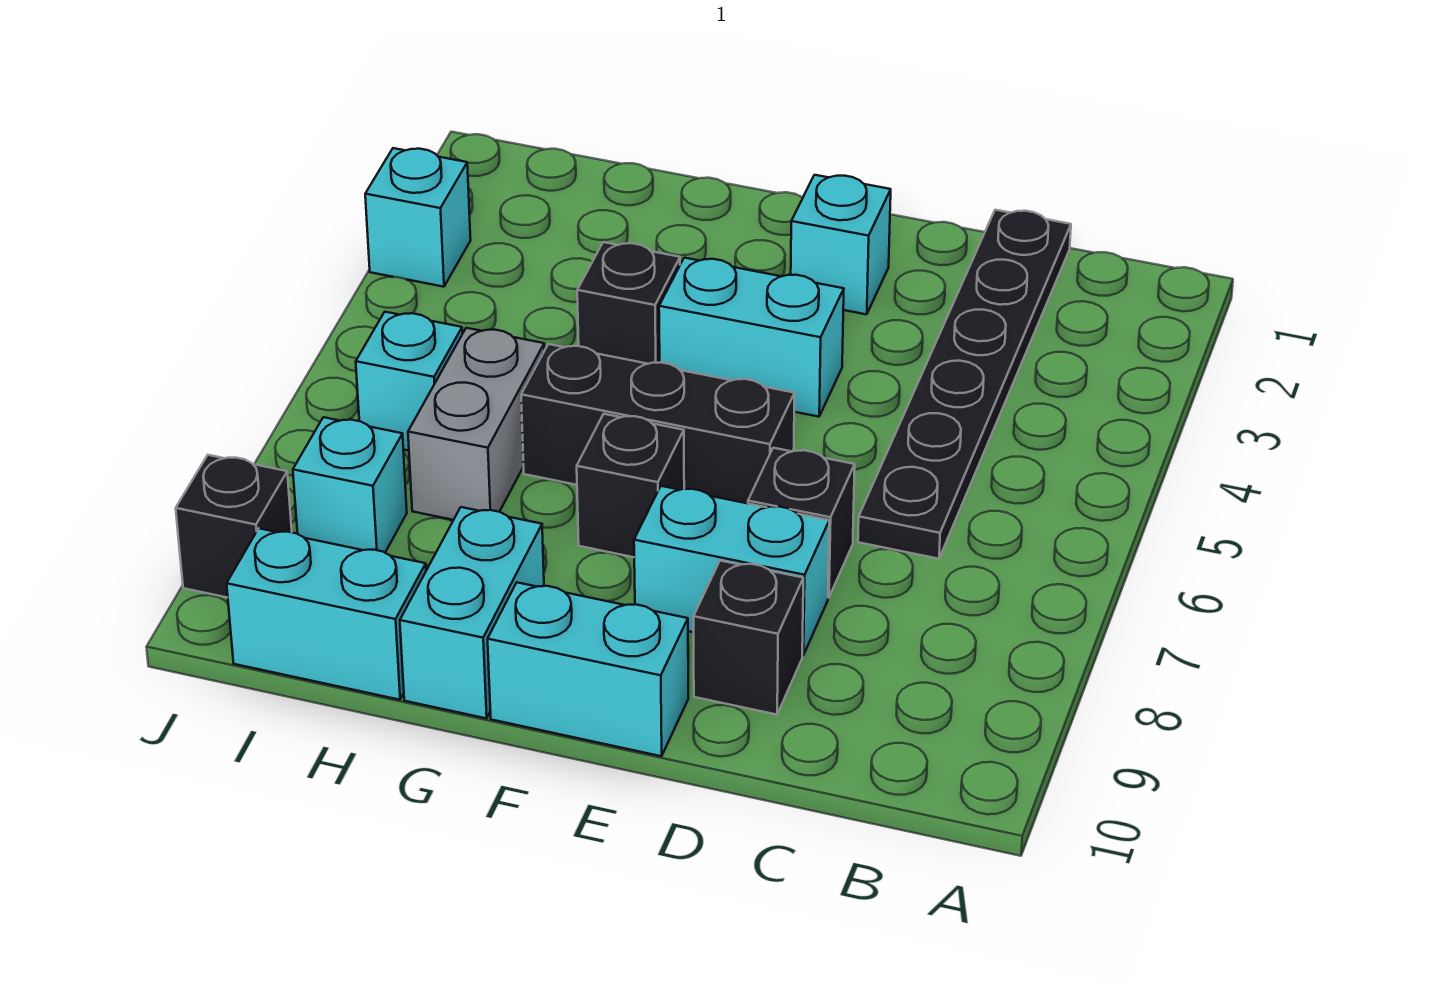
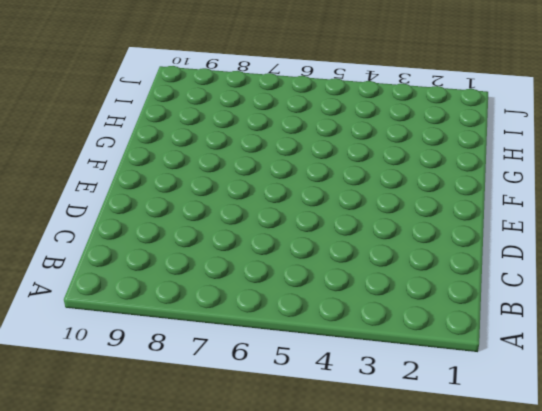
none -> black 1x6 plate [858,210,1071,559]
none -> black 1x1 brick [748,448,855,598]
none -> cyan 1x2 brick [634,486,829,655]

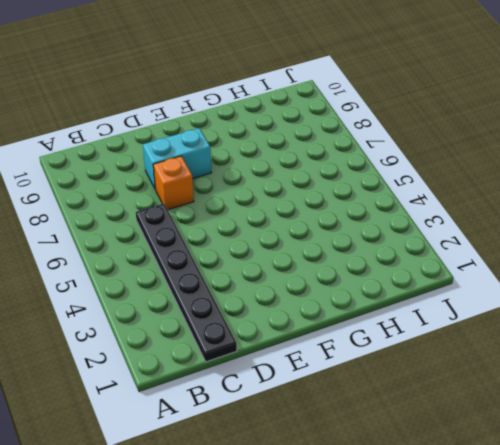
orange 1x1 brick [153,156,194,210] -> black 1x1 brick [748,448,855,598]
none -> black 1x1 brick [694,561,803,715]
none -> cyan 1x1 brick [791,175,891,314]
none -> cyan 1x2 brick [659,258,844,417]

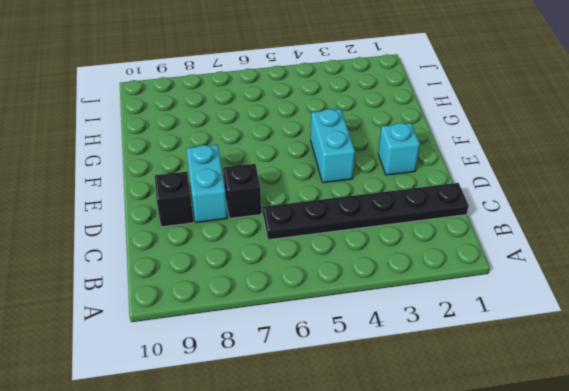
none -> black 1x3 brick [521,344,795,503]
none -> cyan 1x2 brick [488,583,688,756]
none -> black 1x1 brick [577,414,684,557]

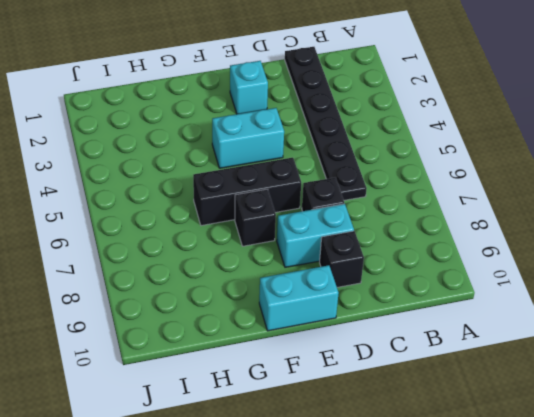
none -> black 1x1 brick [577,242,680,364]
none -> cyan 1x2 brick [400,507,544,718]
none -> grey 1x2 brick [408,328,544,520]

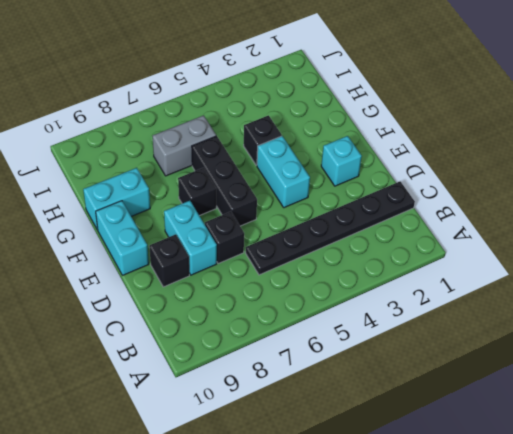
none -> cyan 1x2 brick [227,529,426,700]
none -> cyan 1x1 brick [356,312,462,451]
none -> cyan 1x1 brick [293,417,407,552]

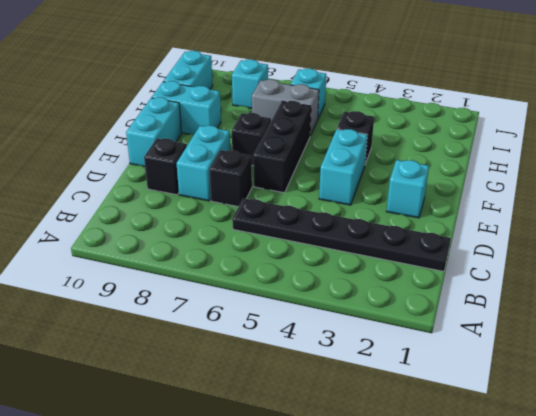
none -> cyan 1x1 brick [365,148,471,287]
none -> black 1x1 brick [176,455,292,598]

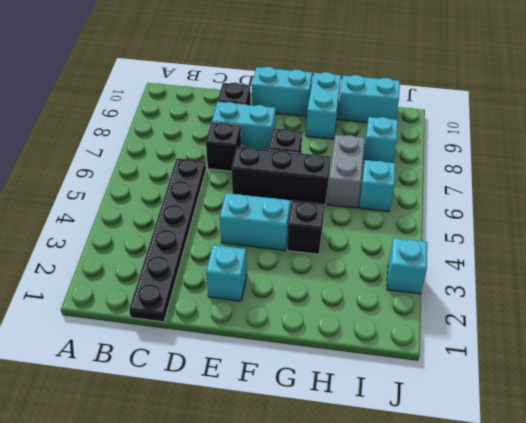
none -> black 1x1 brick [176,455,292,598]

